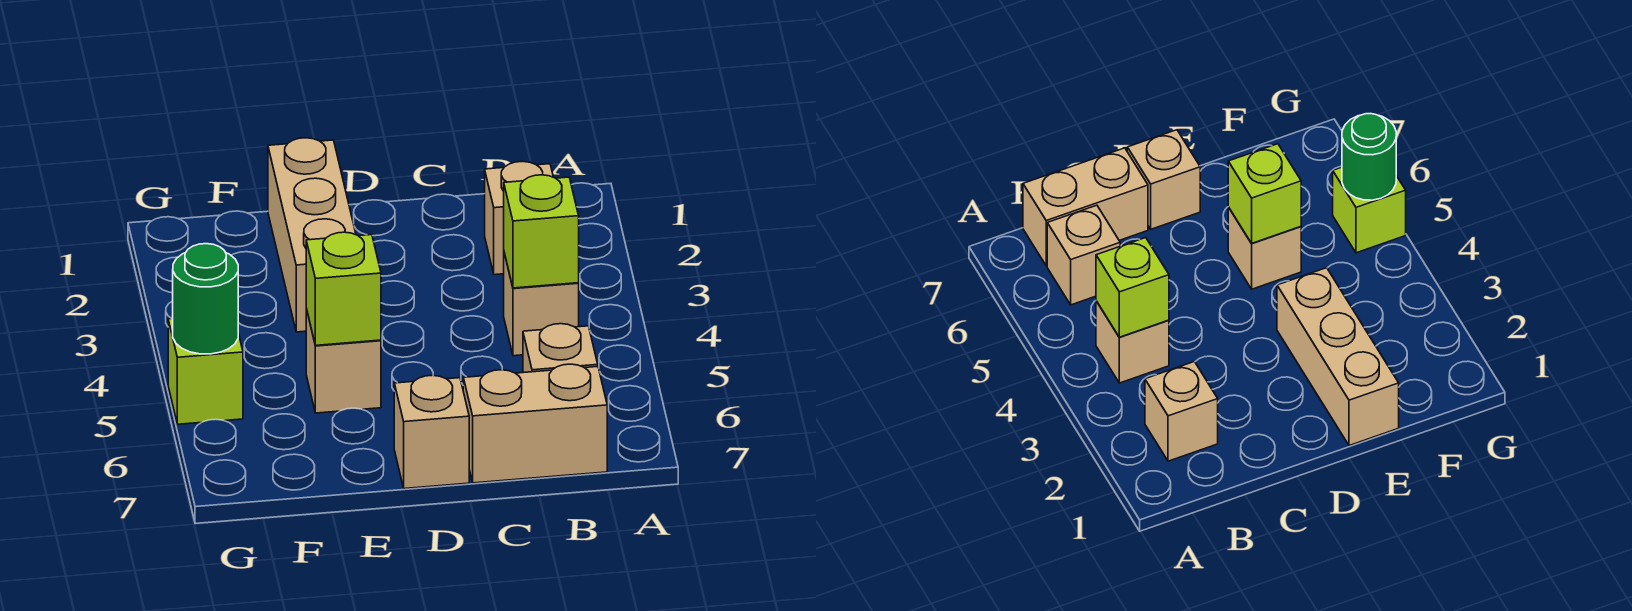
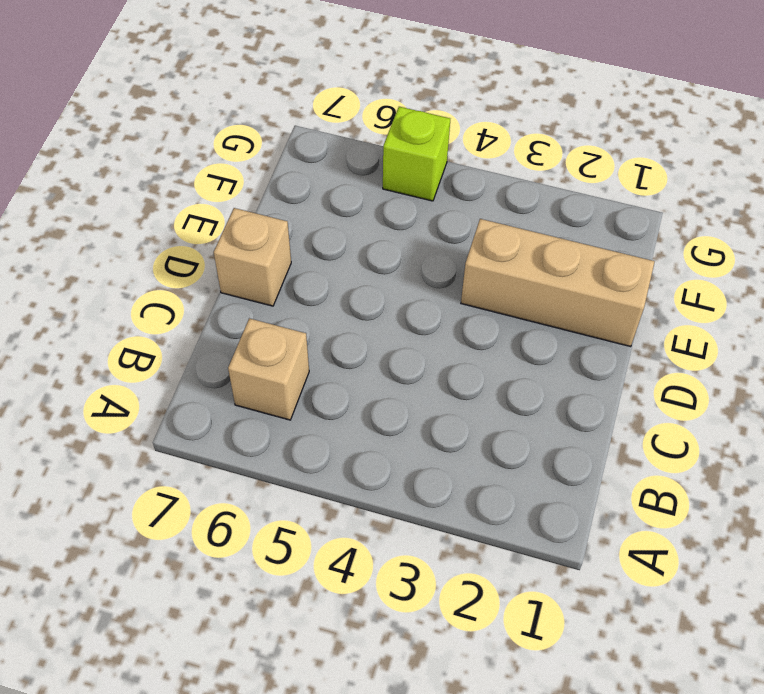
none -> tan 1x1 brick [485,161,553,275]
none -> tan 1x1 brick [504,253,579,356]

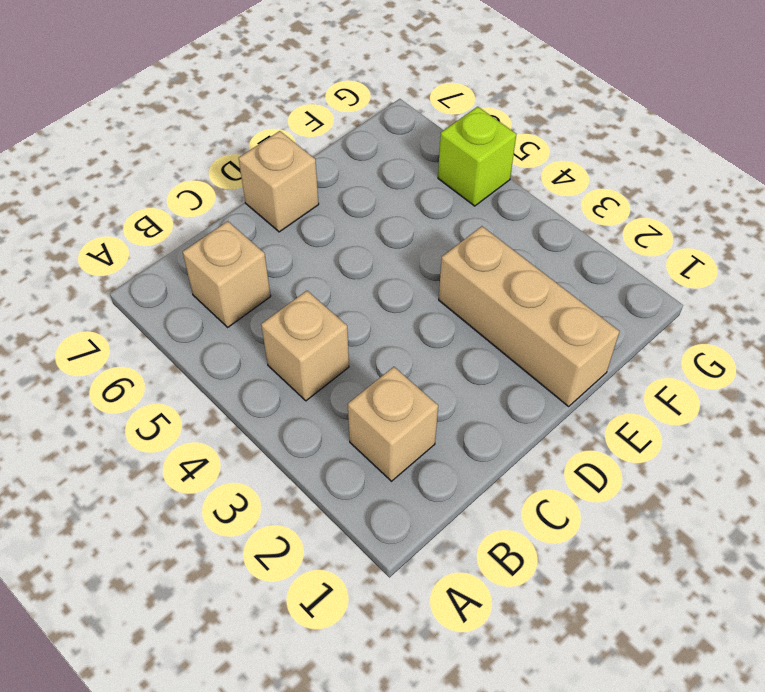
none -> tan 1x2 brick [463,364,607,483]
none -> tan 1x1 brick [306,309,381,413]

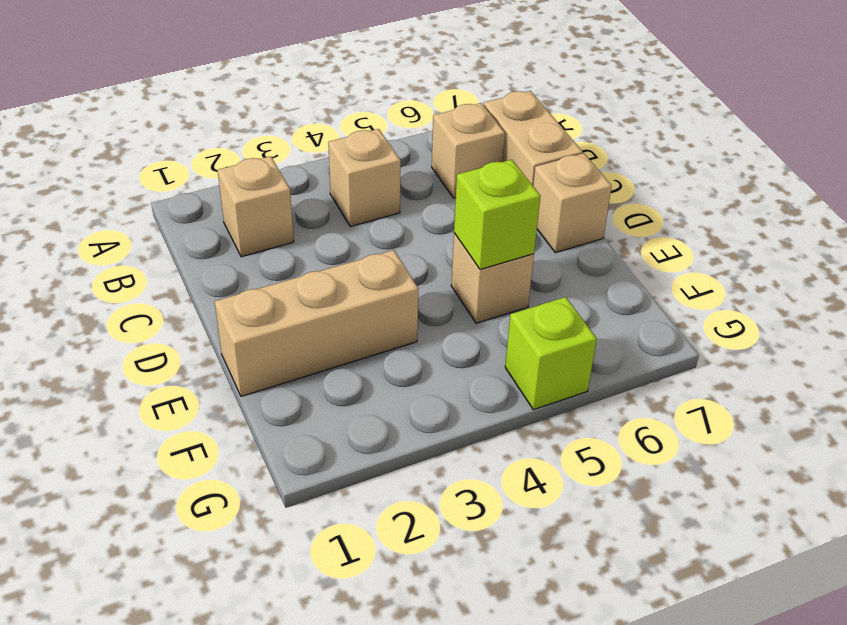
none -> lime 1x1 brick [504,175,579,288]
none -> green 1x1 round brick [173,244,238,354]

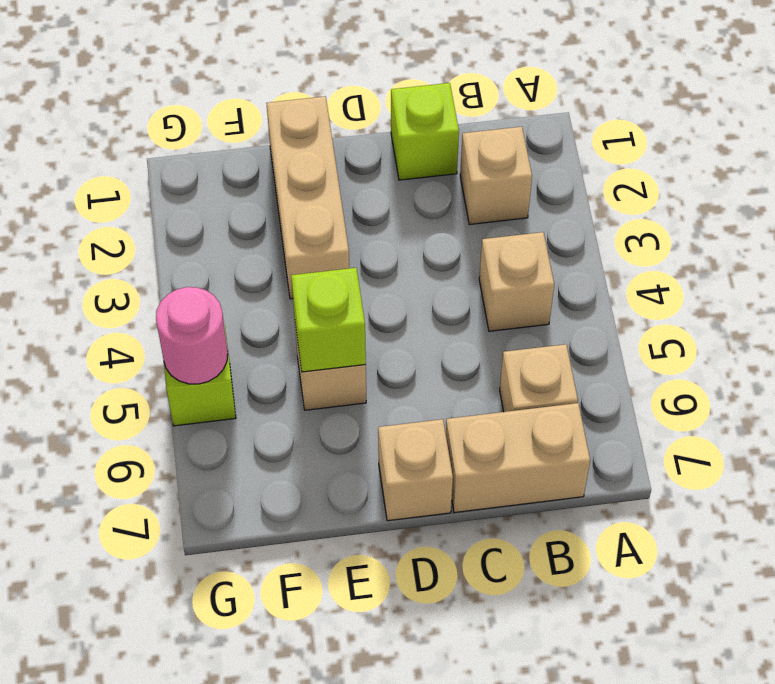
lime 1x1 brick [391,83,459,180] -> lime 1x1 brick moved to [504,175,579,288]
pink 1x1 round brick [156,287,228,384] -> green 1x1 round brick [173,244,238,354]

